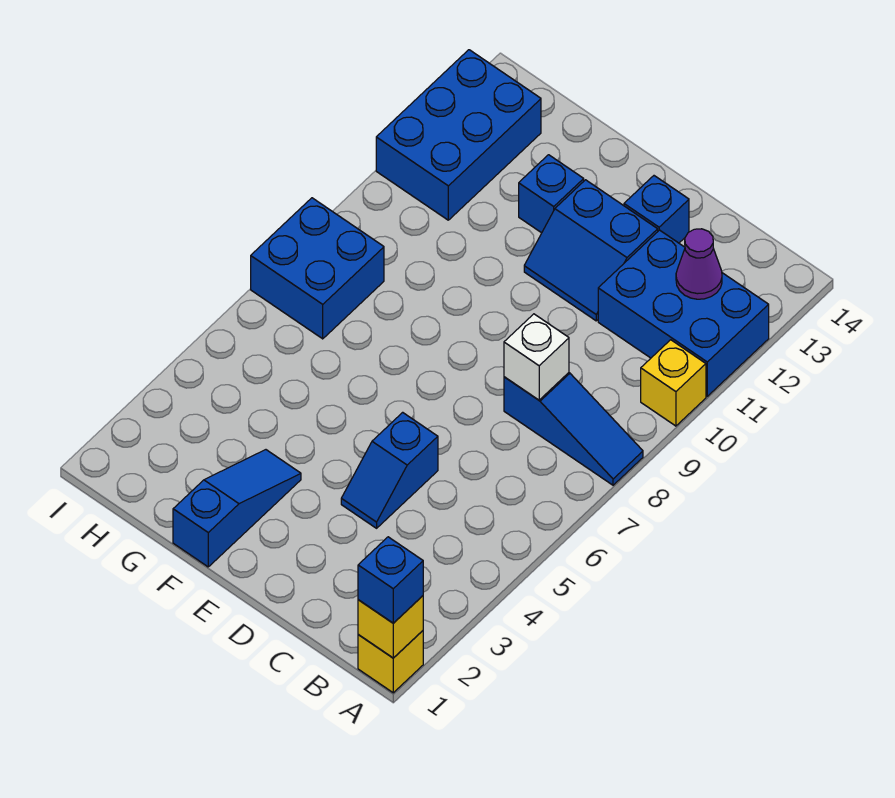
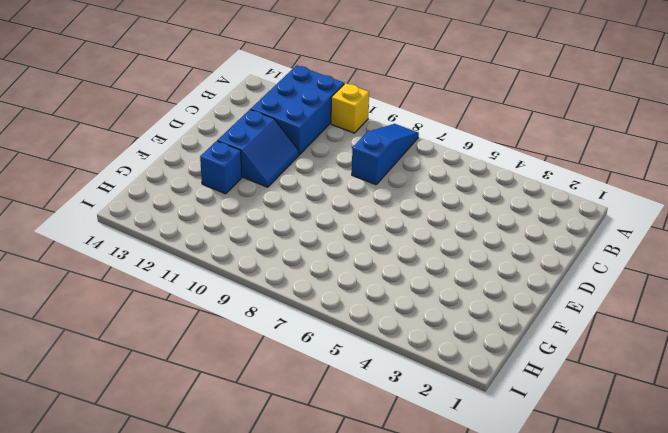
none -> yellow 1x1 brick [358,631,423,693]
none -> blue 1x2 slope [341,412,438,528]
none -> blue 1x1 brick [624,176,689,243]

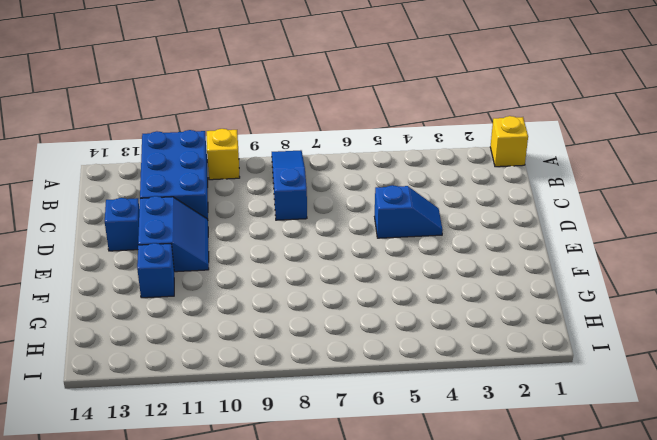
none -> blue 1x3 slope [173,450,301,567]
none -> blue 2x2 brick [251,198,384,339]
none -> blue 2x3 brick [376,50,541,220]

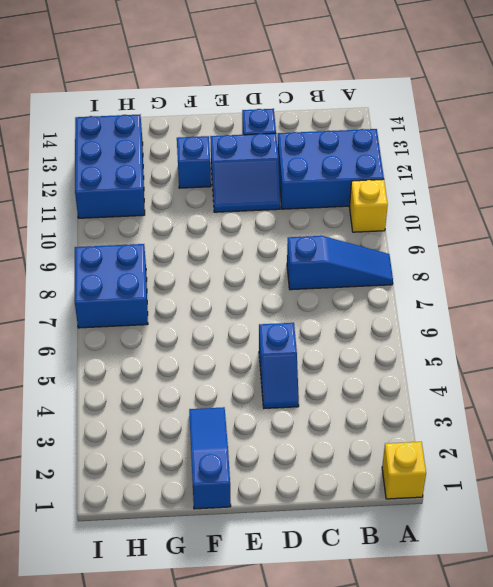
none -> yellow 1x1 brick [358,596,423,658]
none -> purple 1x1 cone [676,229,722,299]
none -> white 1x1 brick [504,314,569,400]

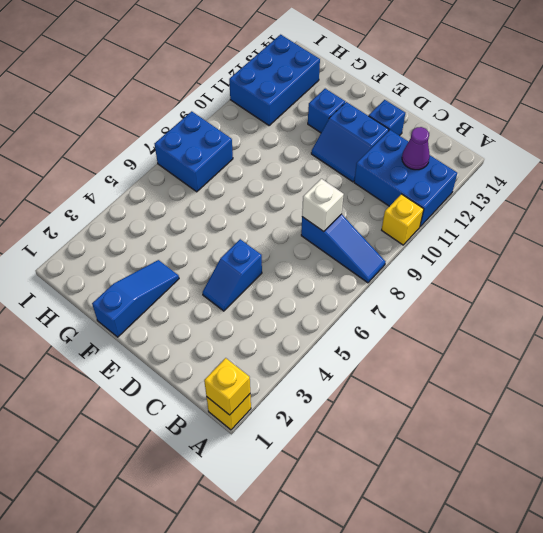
none -> blue 1x1 brick [358,537,423,623]

